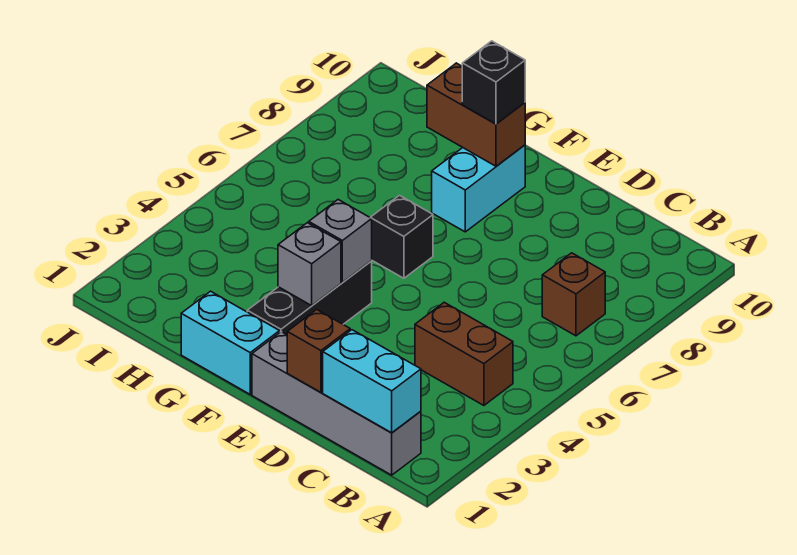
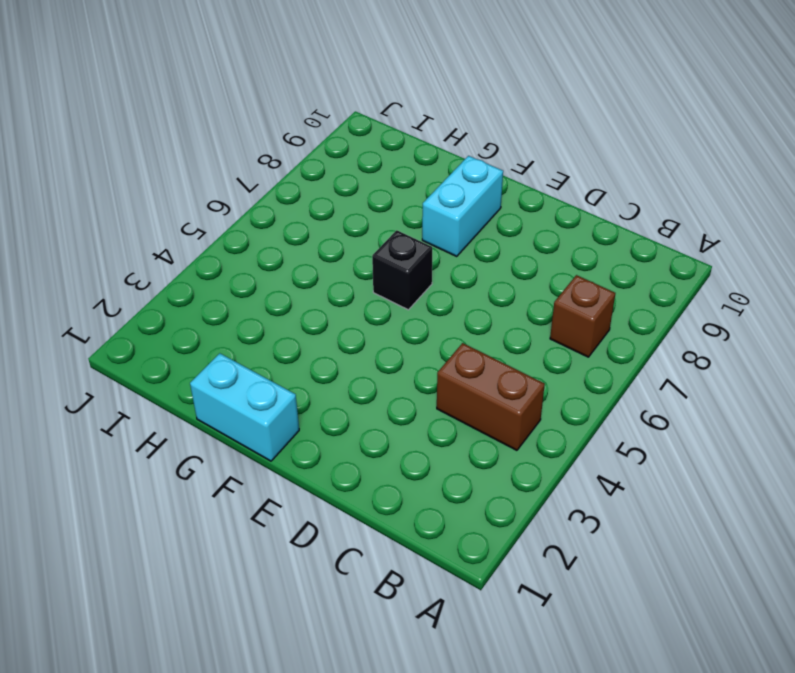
none -> grey 1x4 brick [252,332,421,475]
none -> black 1x3 brick [247,261,372,335]
none -> cyan 1x2 brick [323,330,421,433]

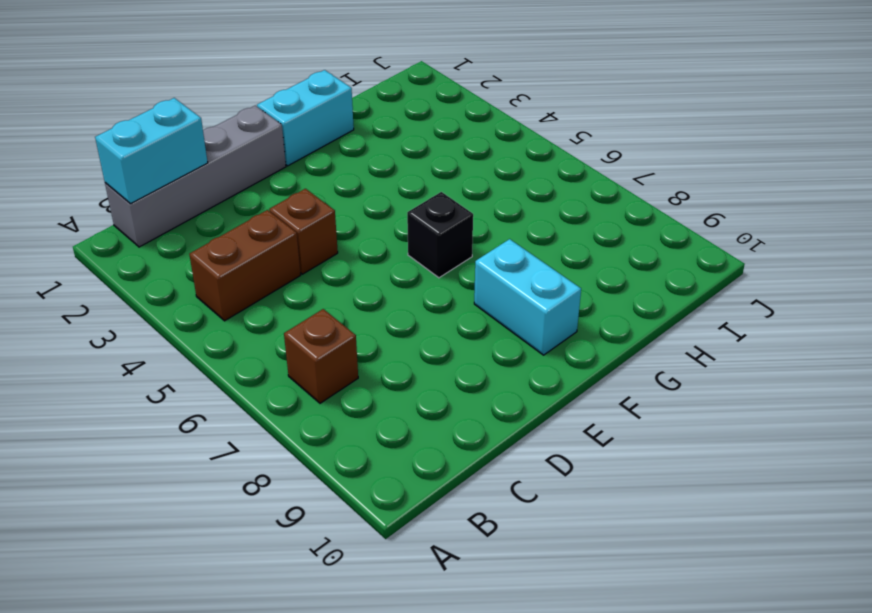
brown 1x1 brick [269,189,338,274] -> brown 1x1 brick moved to [287,309,350,392]
none -> black 1x3 brick [247,261,372,335]
none -> grey 1x1 brick [278,223,341,306]
none -> grey 1x1 brick [309,200,372,282]

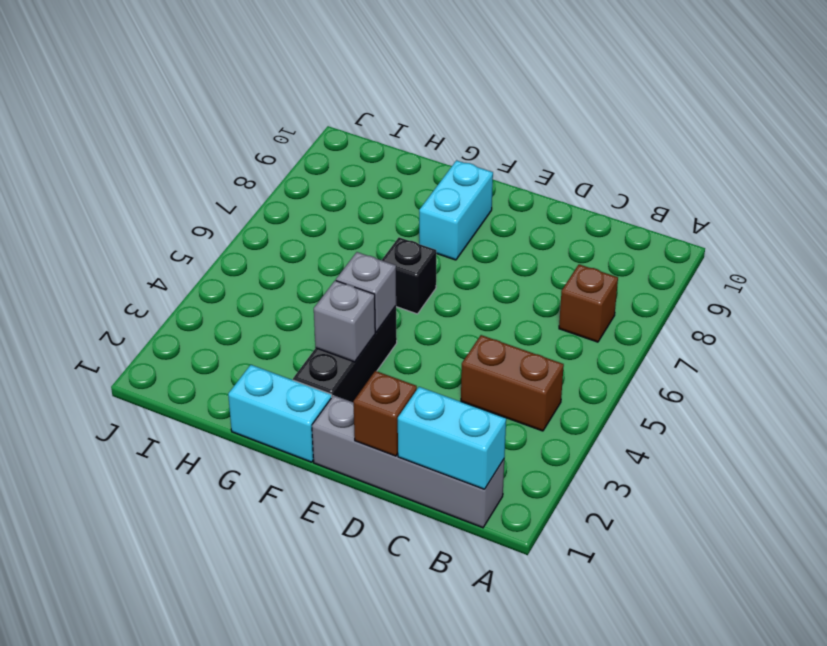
none -> brown 1x2 brick [427,63,525,166]
none -> black 1x1 brick [462,41,525,124]

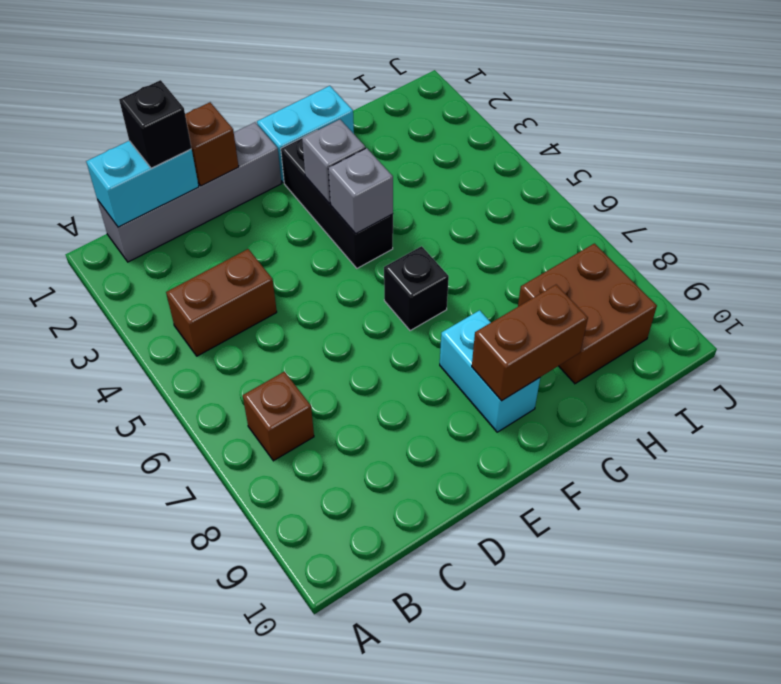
black 1x1 brick [119,80,191,168] -> black 1x1 brick moved to [462,41,525,124]
brown 2x2 brick [518,244,657,384] -> none

